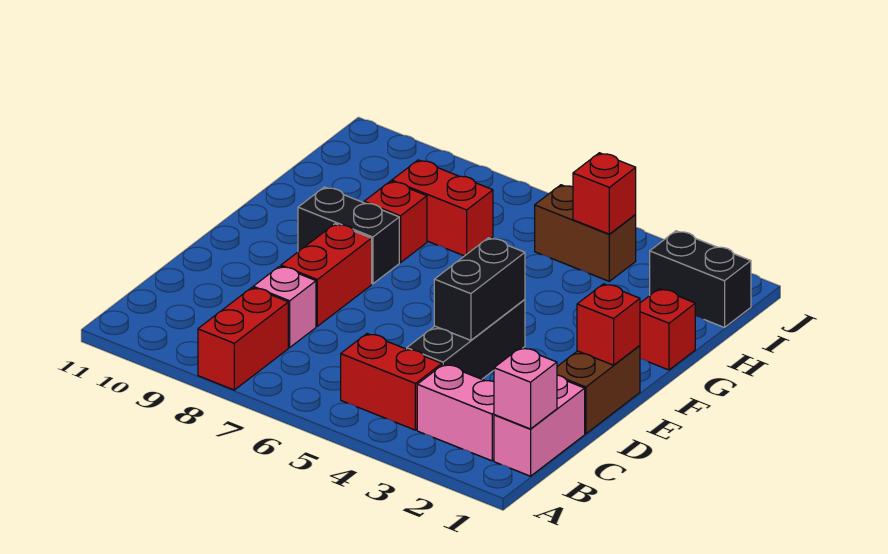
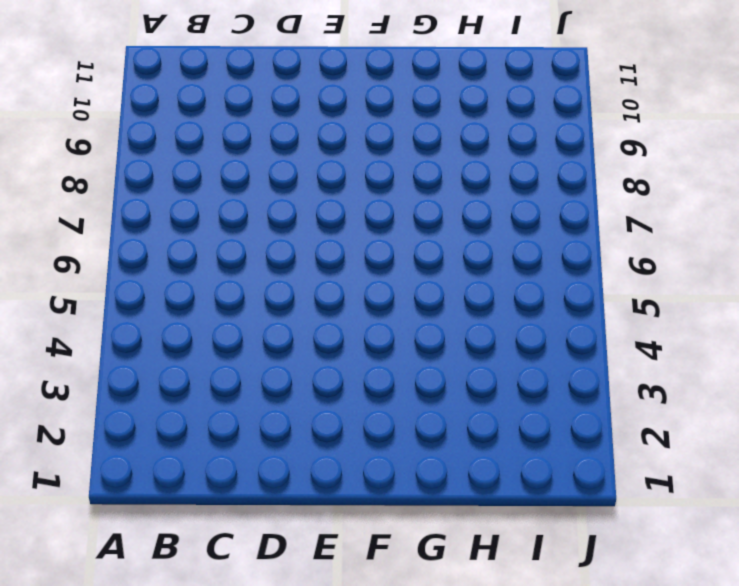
none -> red 1x2 brick [198,288,288,390]
none -> pink 1x2 brick [494,375,585,476]
none -> pink 1x2 brick [417,364,494,461]

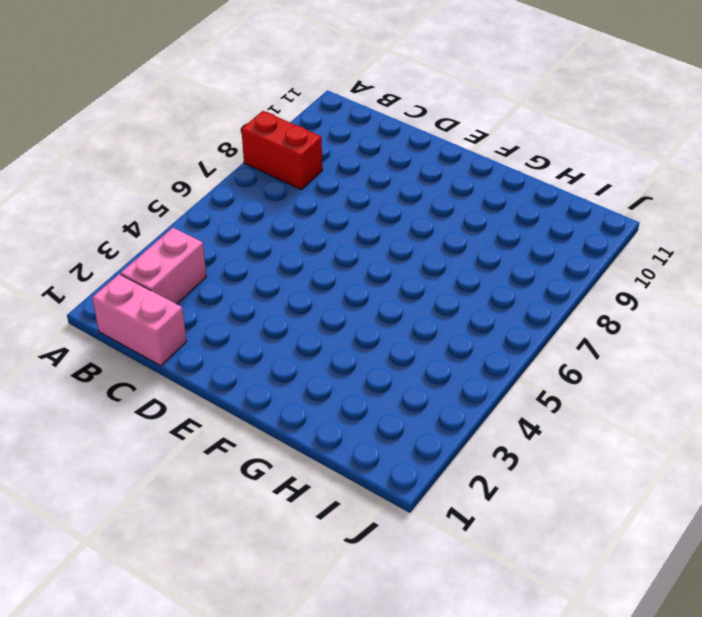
none -> red 1x2 brick [341,334,442,430]
none -> black 1x3 brick [407,300,525,379]
none -> pink 1x1 brick [253,266,316,347]

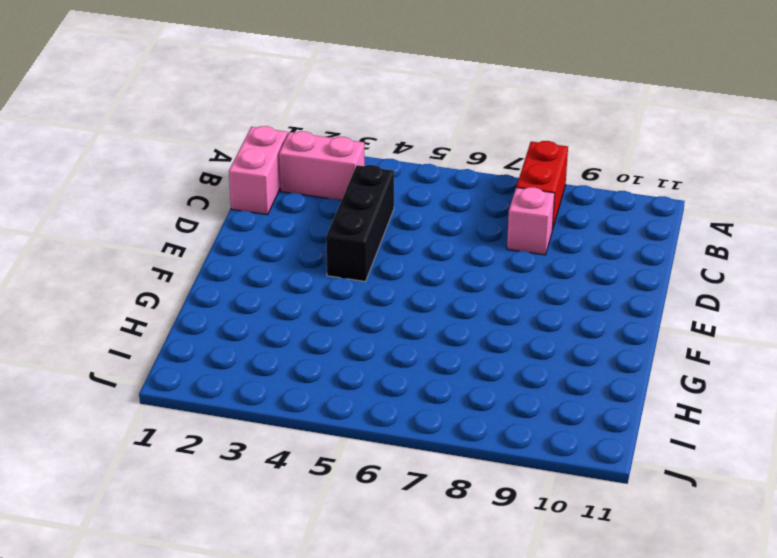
none -> red 1x2 brick [341,334,442,430]
none -> brown 1x2 brick [557,346,640,434]
none -> red 1x2 brick [281,224,372,326]

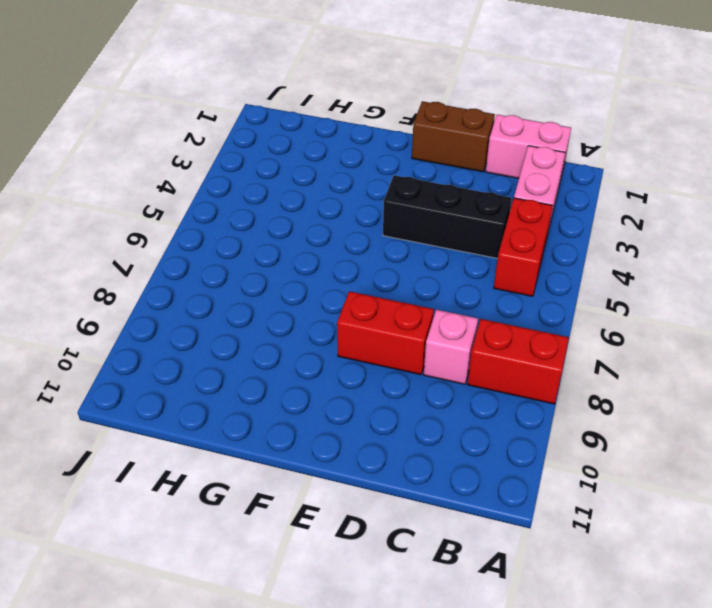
none -> black 1x2 brick [298,187,399,284]
none -> red 1x1 brick [640,289,695,370]
none -> red 1x1 brick [364,181,427,263]

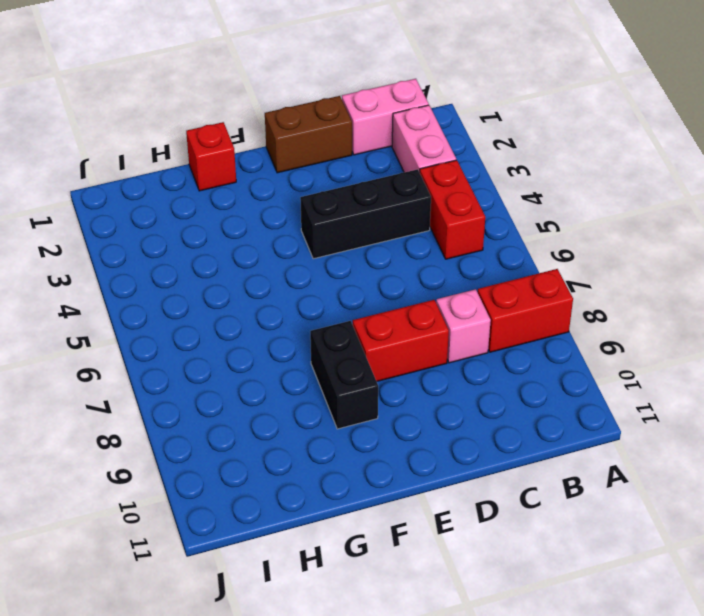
none -> red 1x1 brick [364,181,427,263]
none -> red 1x2 brick [392,160,493,256]
none -> black 1x2 brick [650,231,751,328]

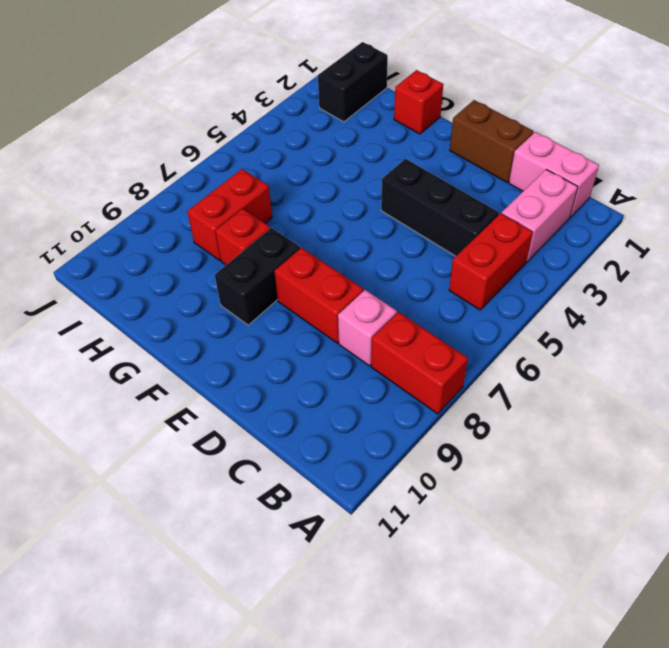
none -> brown 1x2 brick [535,185,636,281]
none -> pink 1x1 brick [494,348,557,429]
none -> black 1x2 brick [434,238,525,340]

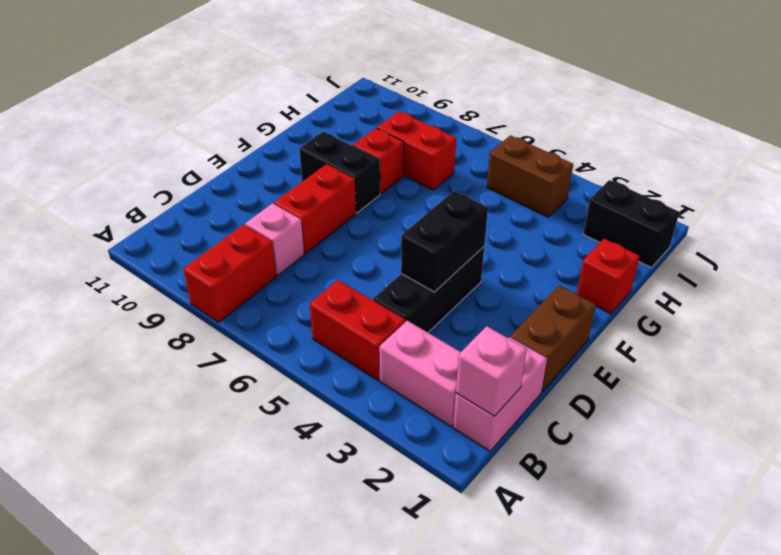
none -> red 1x1 brick [577,284,640,365]
none -> red 1x1 brick [573,153,636,234]

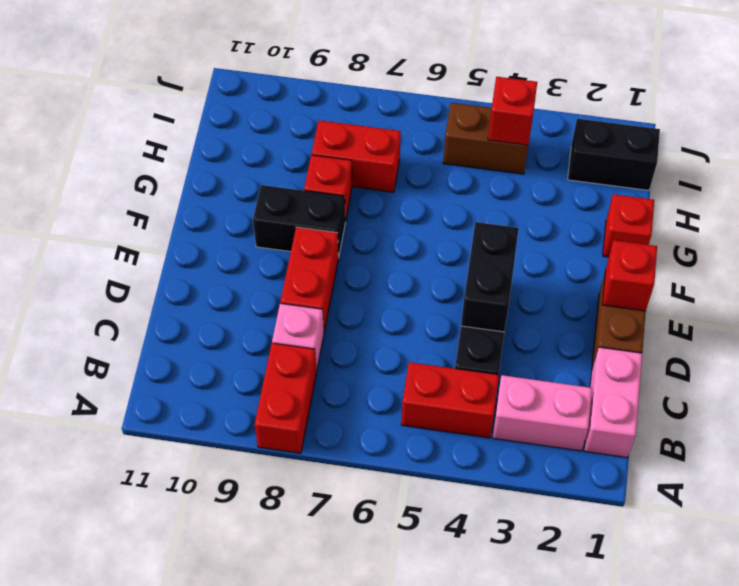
none -> pink 1x1 brick [494,348,557,429]

